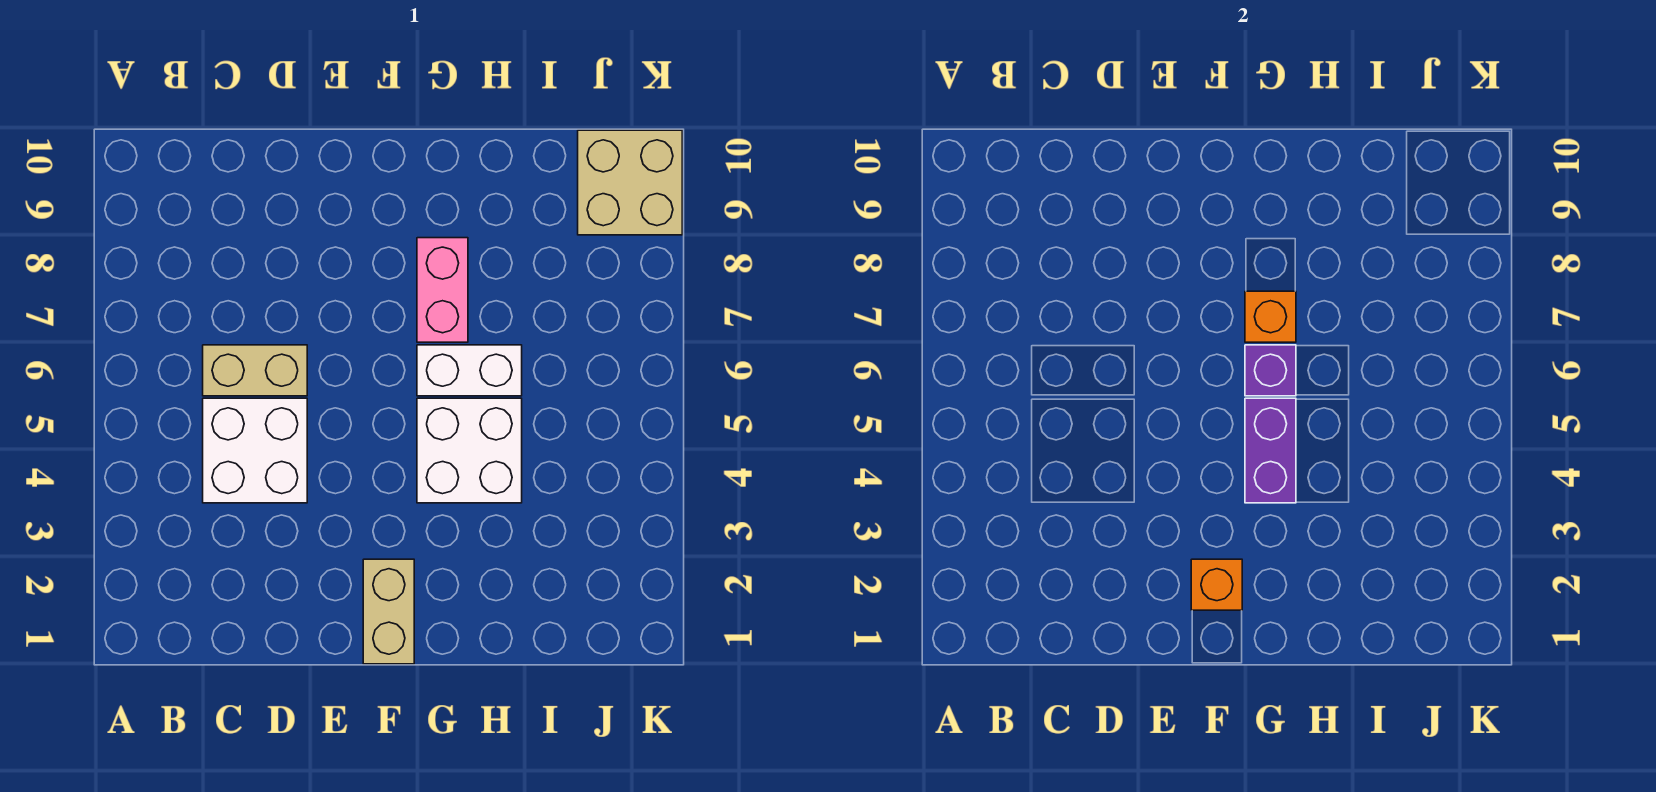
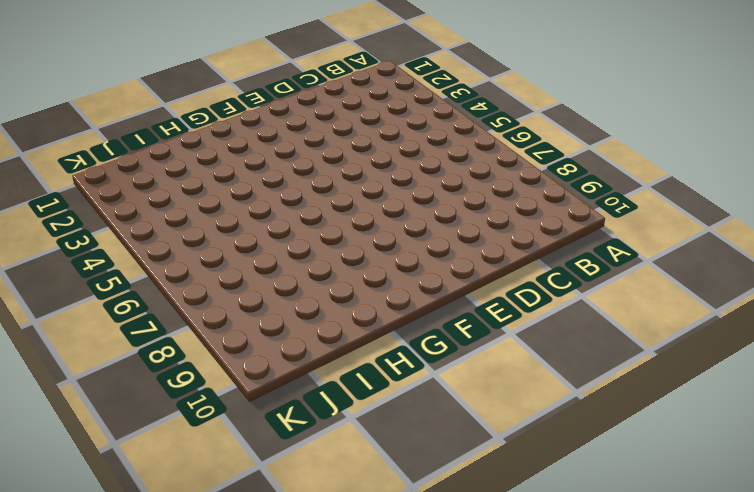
none -> white 2x2 brick [203,398,307,503]
none -> tan 1x2 brick [203,345,307,396]

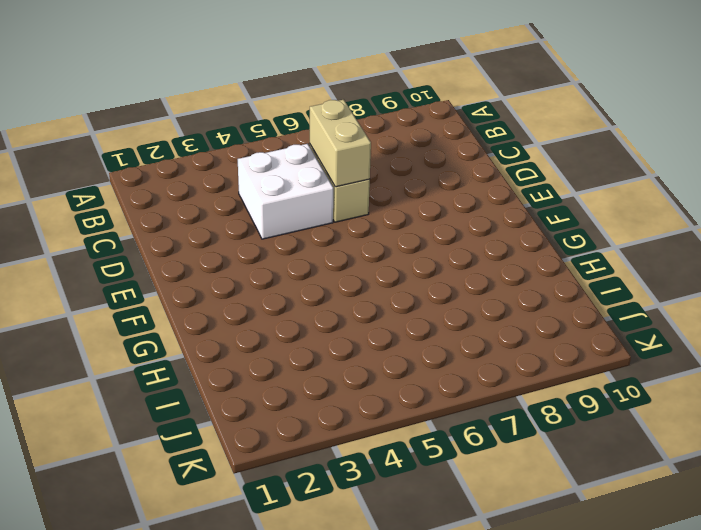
tan 1x2 brick [310,99,371,187] -> tan 1x2 brick turned to [363,559,414,664]
none -> white 2x2 brick [417,398,522,503]
none -> white 1x2 brick [417,345,522,396]

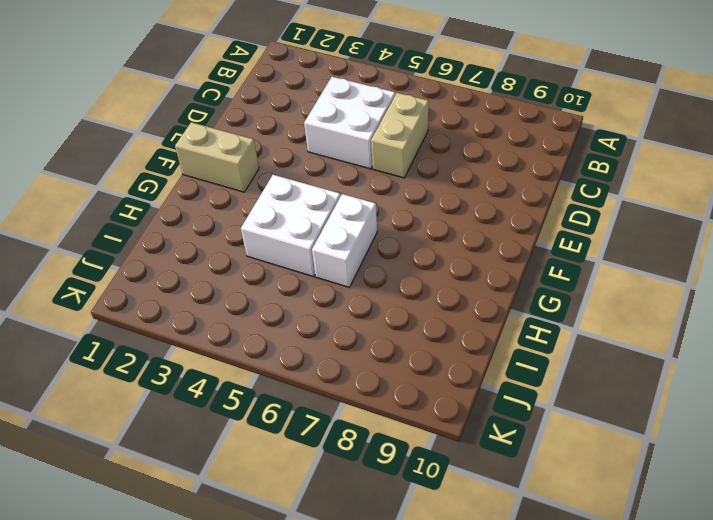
none -> pink 1x2 brick [417,238,468,342]
none -> tan 2x2 brick [578,130,682,235]

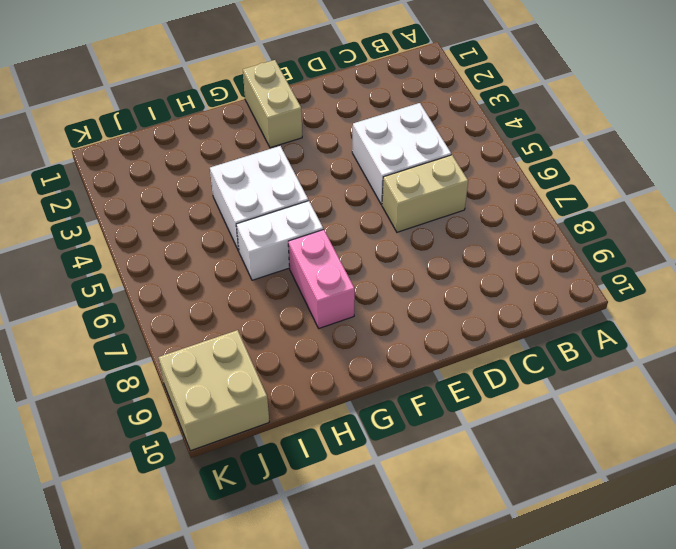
none -> orange 1x1 brick [1191,559,1242,610]
none -> purple 1x2 brick [1245,398,1296,503]

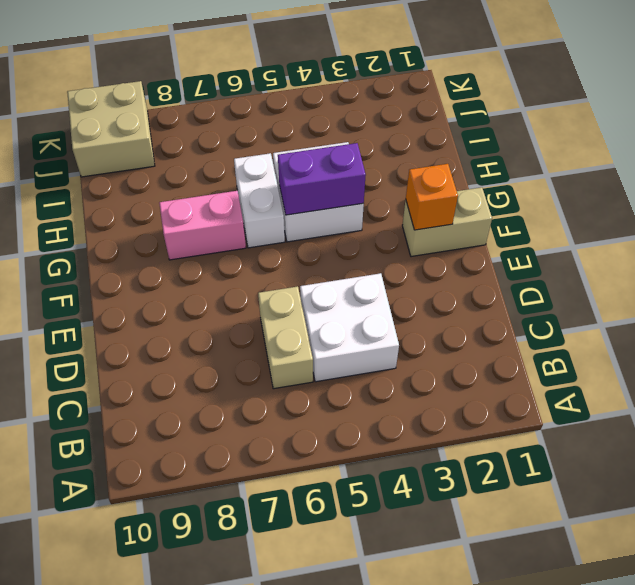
none -> purple 1x1 brick [1245,345,1296,396]
none -> orange 1x1 brick [1245,291,1296,342]

